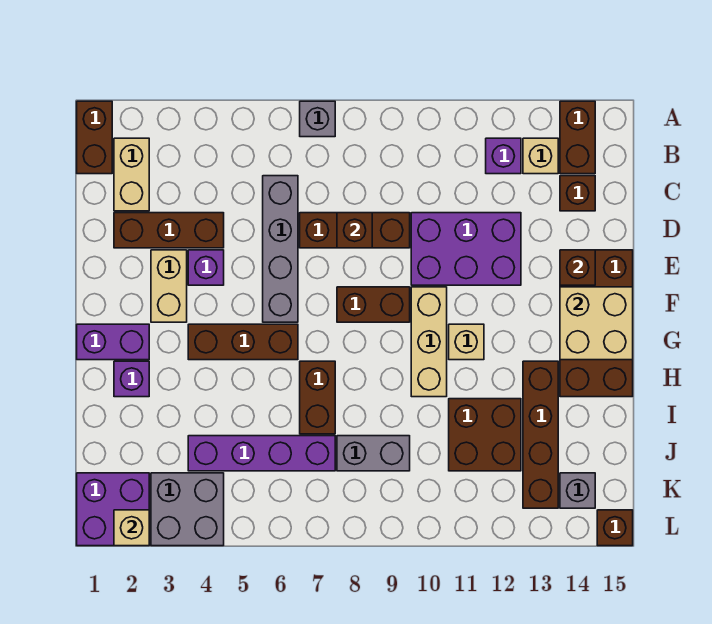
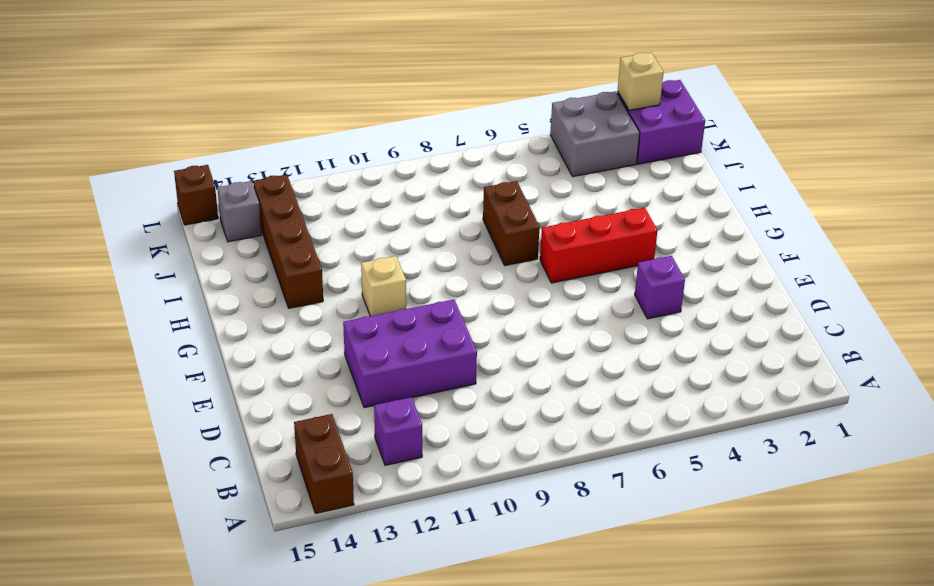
red 1x3 brick [540,208,658,283] -> brown 1x3 brick [188,324,298,360]
none -> brown 1x2 brick [77,101,112,174]
none -> grey 1x1 brick [300,101,335,137]
none -> tan 1x2 brick [114,138,149,211]
none -> tan 1x1 brick [523,138,558,174]

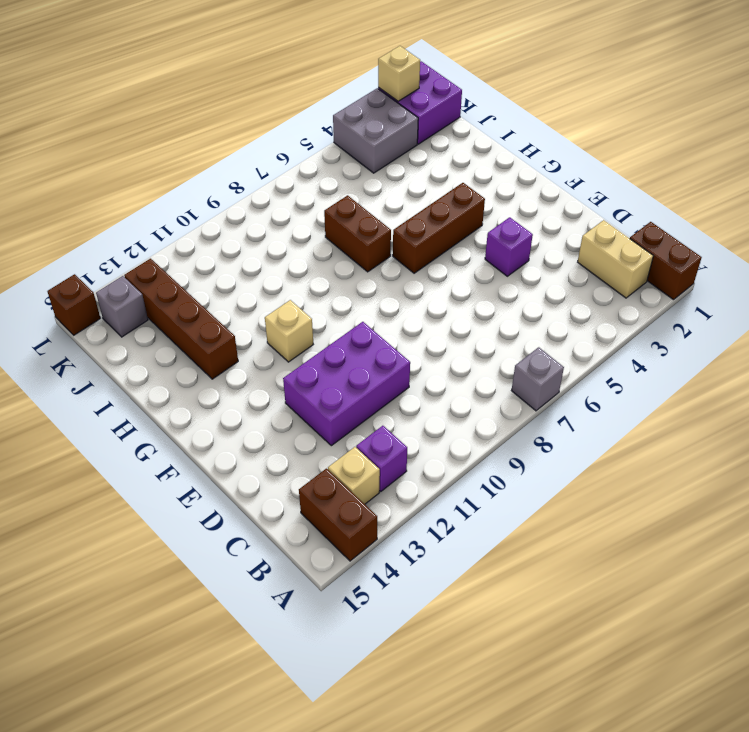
none -> grey 1x4 brick [263,176,298,322]
none -> brown 1x1 brick [560,176,595,211]
none -> brown 1x3 brick [114,213,224,248]
none -> brown 1x3 brick [300,213,410,248]

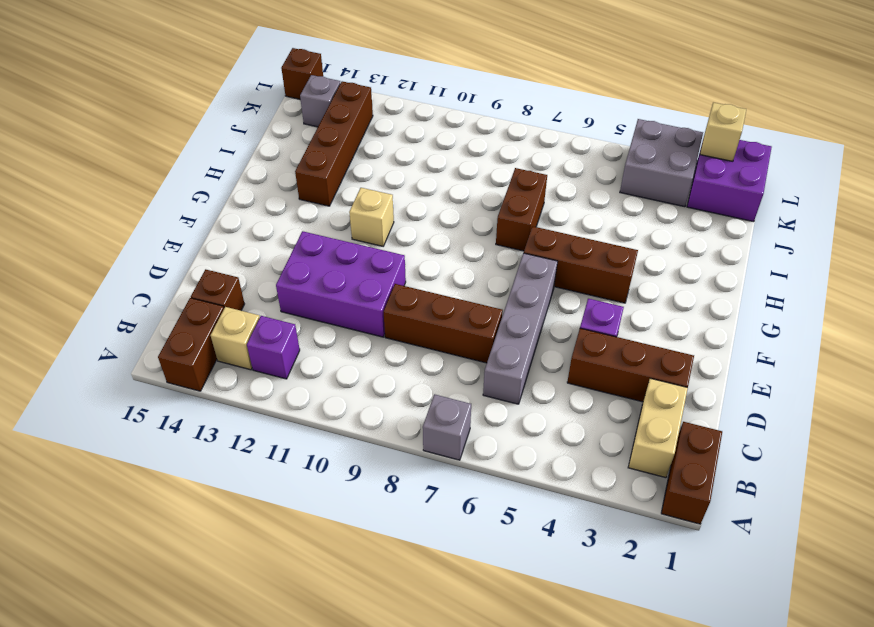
none -> tan 1x2 brick [151,250,187,322]
none -> brown 2x4 brick [560,250,633,397]
none -> brown 1x2 brick [337,287,410,322]
none -> tan 1x3 brick [411,287,447,397]

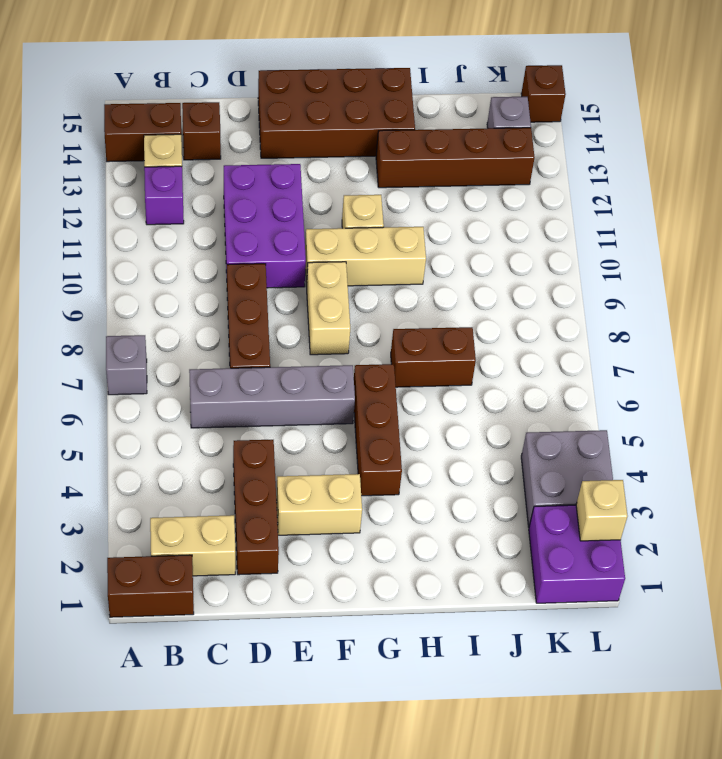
tan 1x2 brick [306,262,350,355] -> brown 1x2 brick [337,287,410,322]
none -> purple 1x1 brick [188,250,224,285]
none -> purple 1x2 brick [77,324,149,360]
none -> purple 1x1 brick [114,361,149,397]
none -> brown 2x2 brick [449,399,521,471]

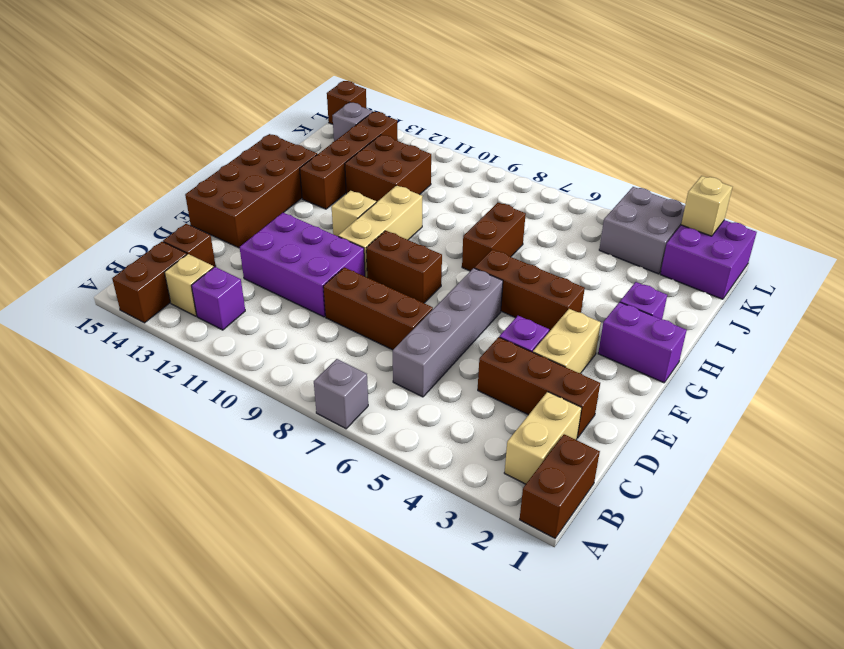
none -> purple 1x4 brick [188,436,335,471]
none -> grey 1x2 brick [337,436,410,471]
none -> brown 1x1 brick [337,213,372,248]
none -> brown 1x1 brick [560,250,595,285]

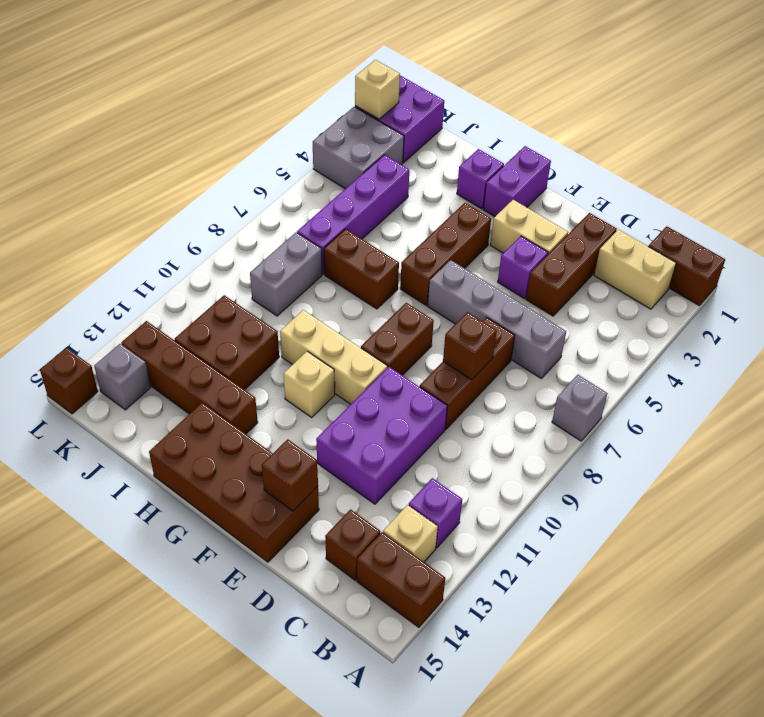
none -> tan 2x2 brick [560,287,633,360]

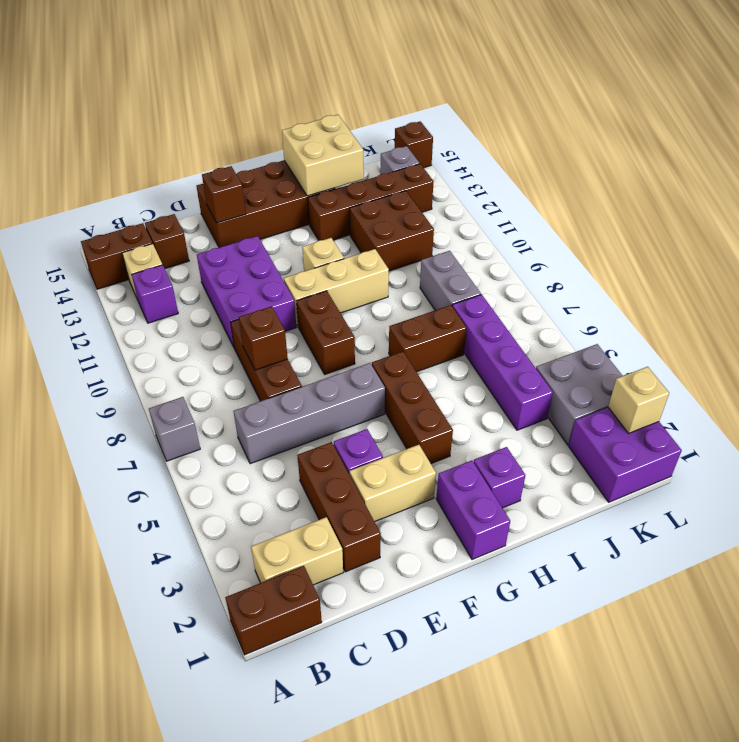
tan 2x2 brick [282,115,364,196] -> tan 2x2 brick moved to [560,287,633,360]

